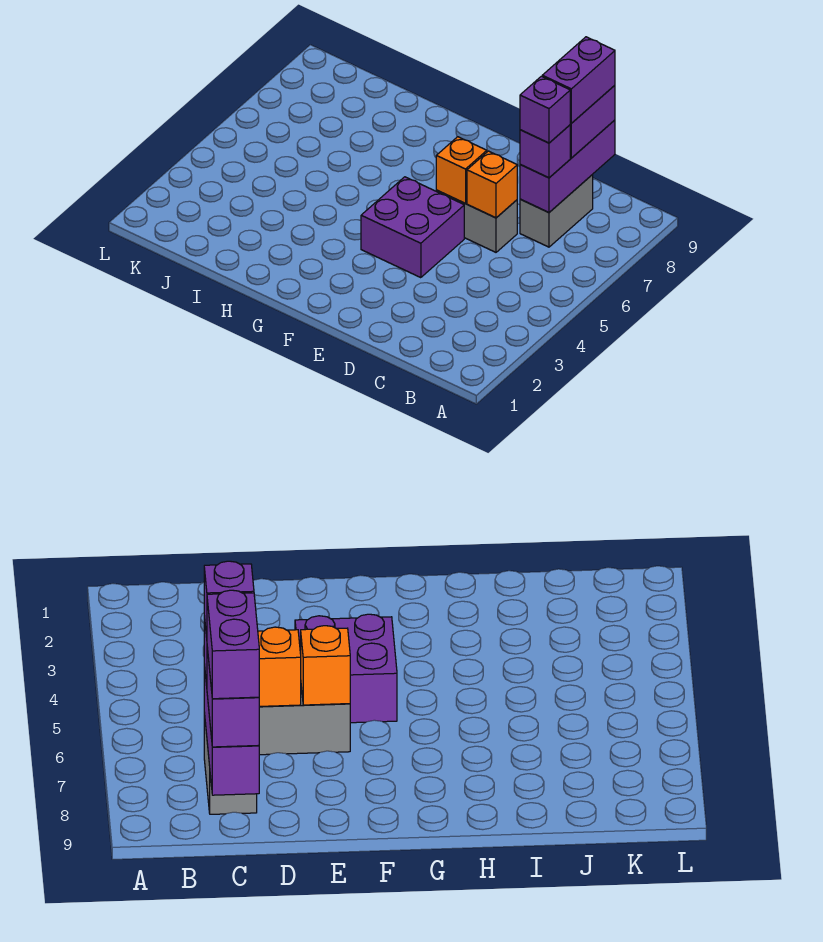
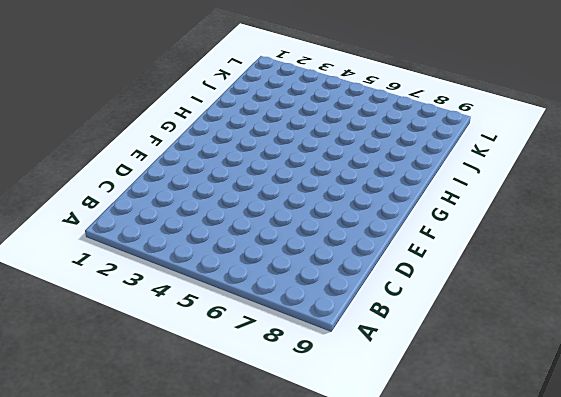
none -> grey 1x2 brick [520,175,593,247]
none -> grey 1x2 brick [436,190,517,252]

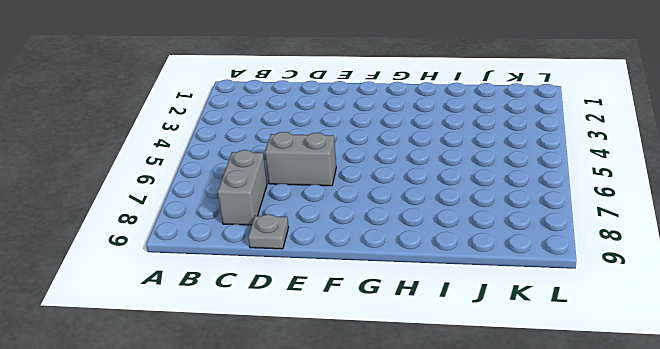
grey 1x1 plate [248,214,289,249] -> none
none -> purple 2x2 brick [361,177,464,278]
none -> purple 1x3 brick [520,120,615,212]

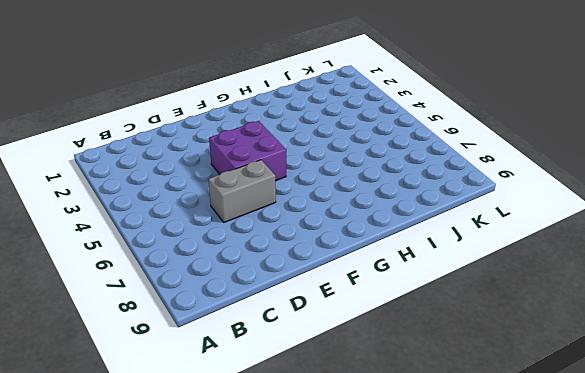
none -> grey 1x2 brick [520,175,593,247]
none -> purple 1x3 brick [520,120,615,212]

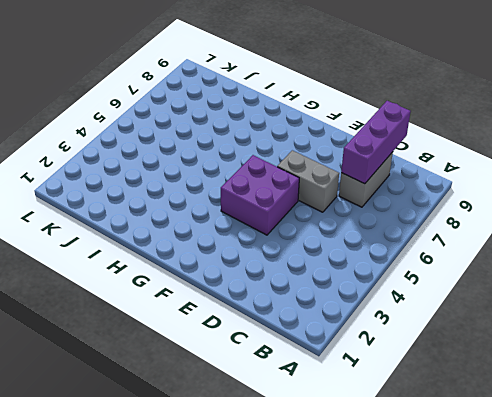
none -> orange 1x1 brick [467,151,517,218]
none -> orange 1x1 brick [436,137,487,203]

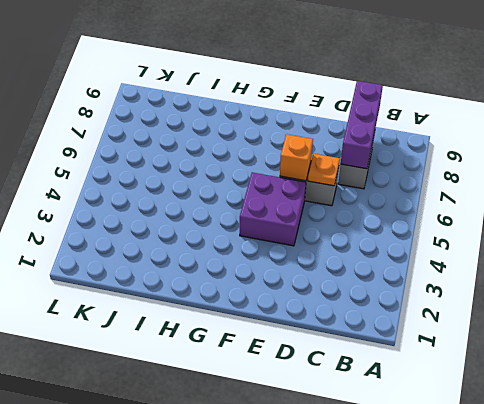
orange 1x1 plate [308,154,340,186] -> orange 1x1 brick [467,151,517,218]
none -> purple 1x1 brick [520,125,570,178]
none -> purple 1x2 brick [570,85,615,158]

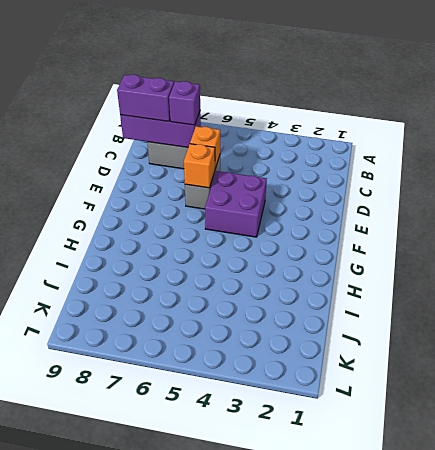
none -> purple 1x1 brick [520,76,570,143]
none -> purple 1x2 brick [542,37,615,123]

